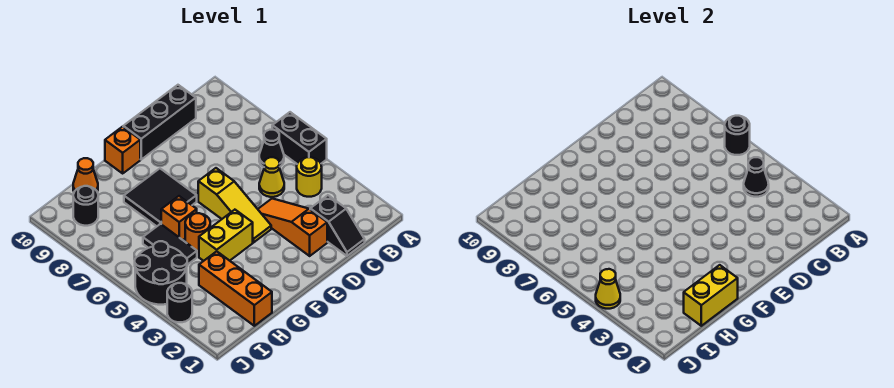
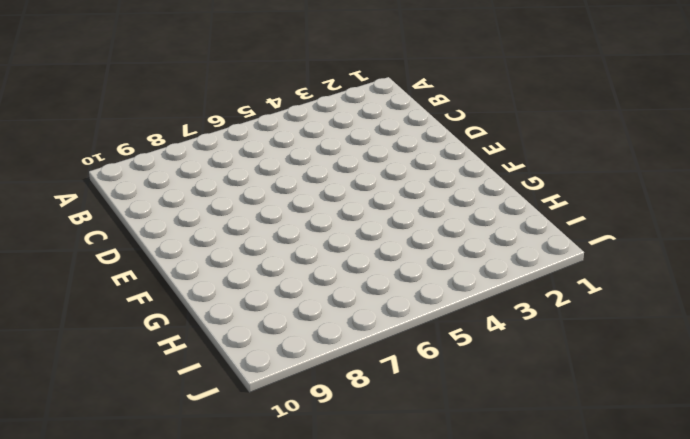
none -> black 1x2 brick [272,112,327,164]
none -> yellow 1x1 round brick [297,157,322,197]
none -> black 1x1 cone [259,130,284,167]

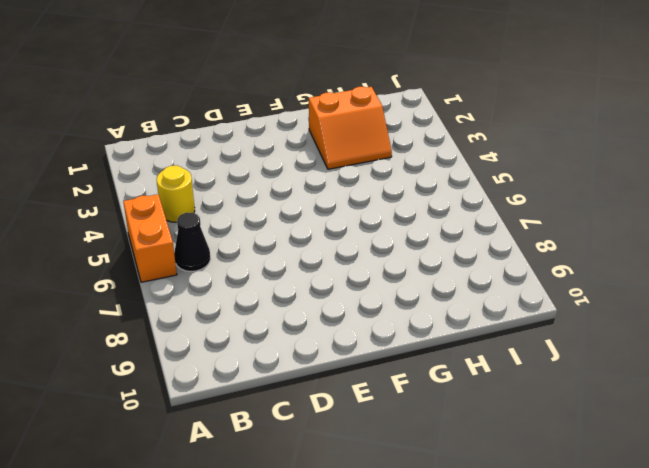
orange 1x2 brick [123,194,177,282] -> black 1x2 brick [272,112,327,164]
orange 2x2 slope [309,87,392,169] -> orange 1x3 brick [199,251,272,326]
none -> black 1x2 slope [310,195,365,256]
none -> yellow 1x1 cone [259,157,284,197]
none -> black 1x3 brick [123,85,196,159]

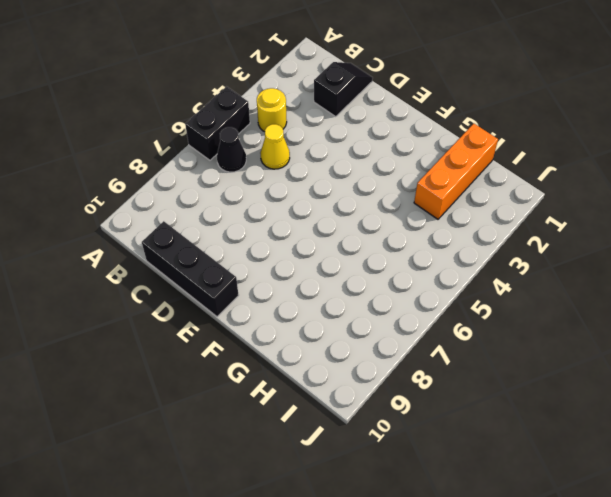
none -> orange 1x3 slope [258,199,327,256]
none -> yellow 1x3 slope [198,168,271,242]
none -> yellow 1x2 brick [199,210,253,261]

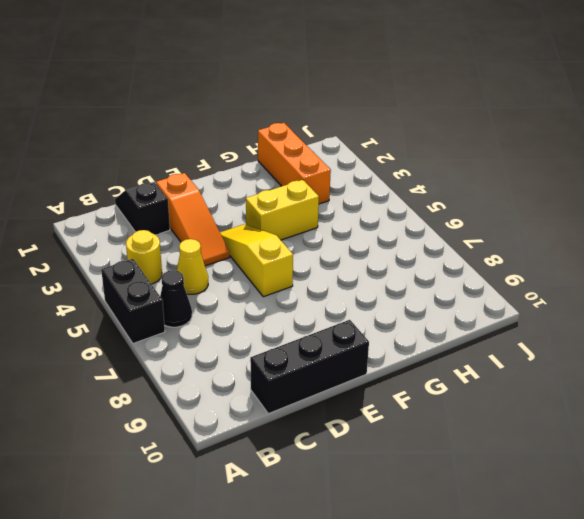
none -> black 2x2 tile [124,169,197,226]
none -> orange 1x1 brick [105,127,140,173]
none -> orange 1x1 round brick [185,213,210,253]

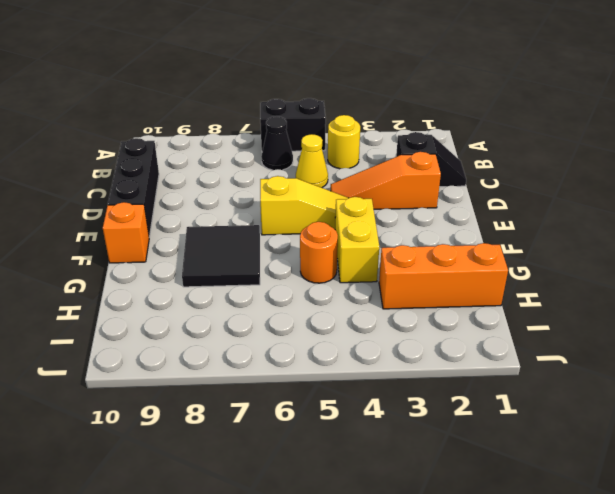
none -> orange 1x1 brick [161,196,197,240]
none -> black 1x2 tile [143,224,197,265]
none -> orange 1x1 cone [73,158,98,192]

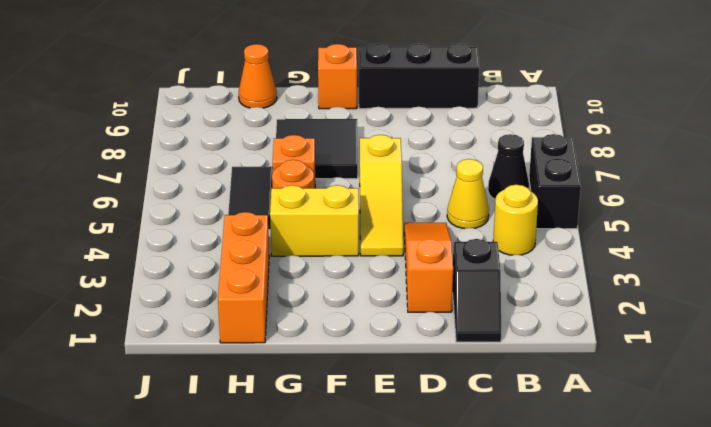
none -> black 2x2 round brick [135,241,187,305]
none -> black 1x1 round brick [73,186,98,226]
none -> black 1x1 round brick [167,283,192,322]

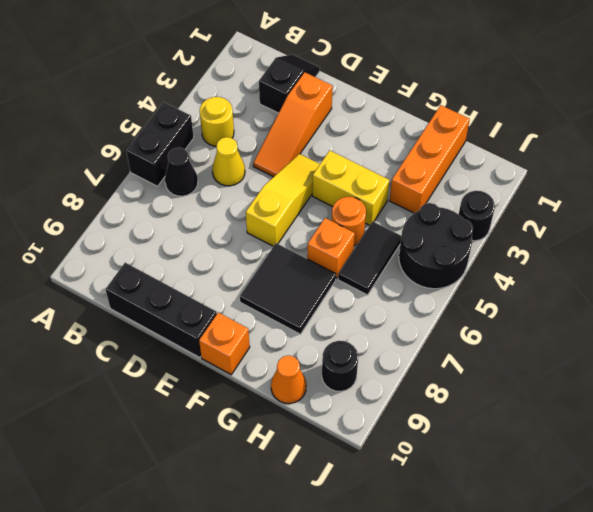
none -> black 1x1 round brick [725,116,750,155]
none -> black 1x1 cone [744,157,769,197]
none -> yellow 1x2 brick [684,265,738,326]

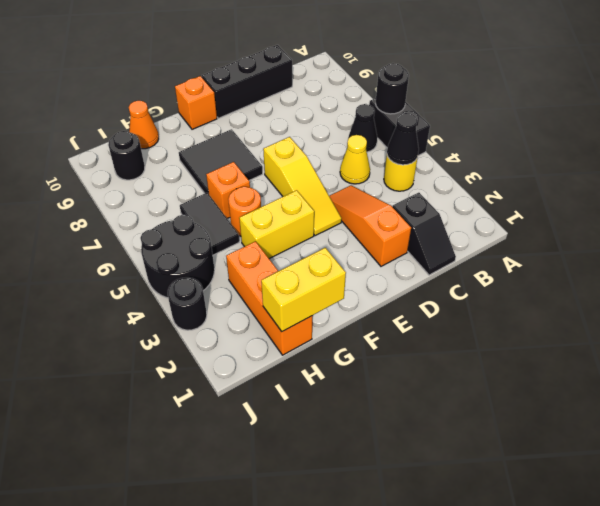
none -> yellow 1x1 cone [596,269,620,309]

